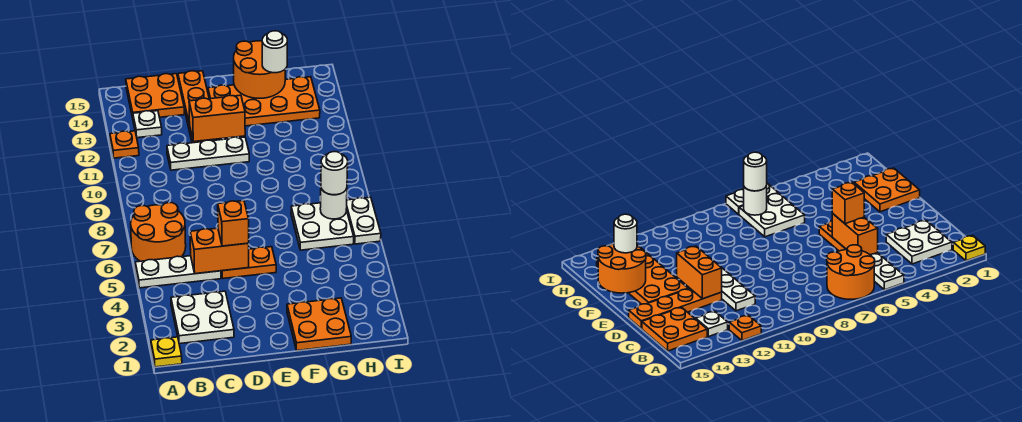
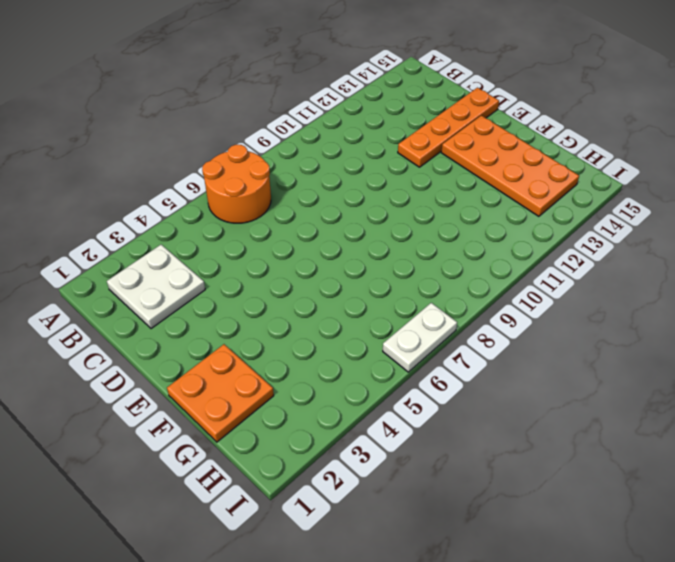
none -> yellow 1x1 plate [151,337,182,367]
none -> white 1x3 plate [135,256,221,288]
none -> orange 1x1 plate [110,131,139,158]

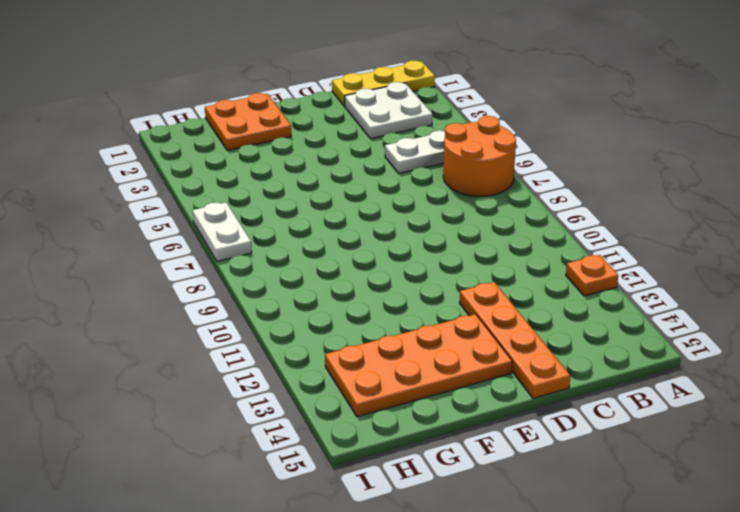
yellow 1x3 plate [332,61,435,106] -> yellow 1x1 plate [151,337,182,367]
none -> white 1x1 plate [133,111,162,138]
none -> orange 2x2 plate [126,74,184,118]
none -> white 1x3 plate [167,137,249,170]

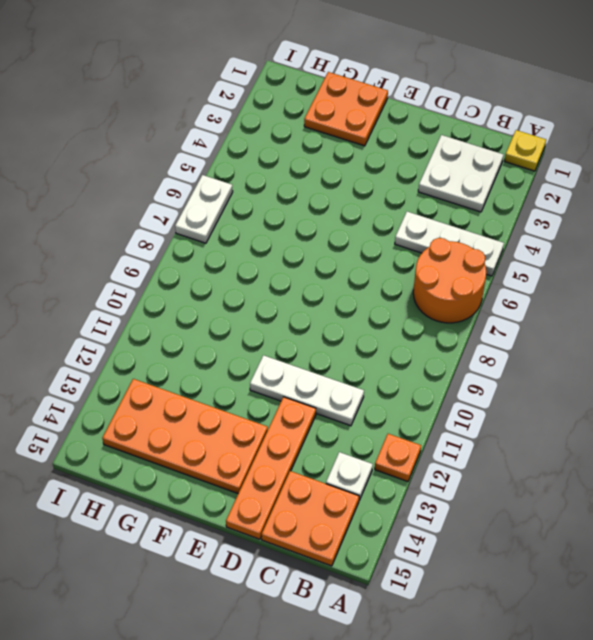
none -> orange 1x2 plate [221,247,276,278]
none -> white 2x2 plate [291,203,354,250]
none -> orange 1x2 brick [190,228,249,274]

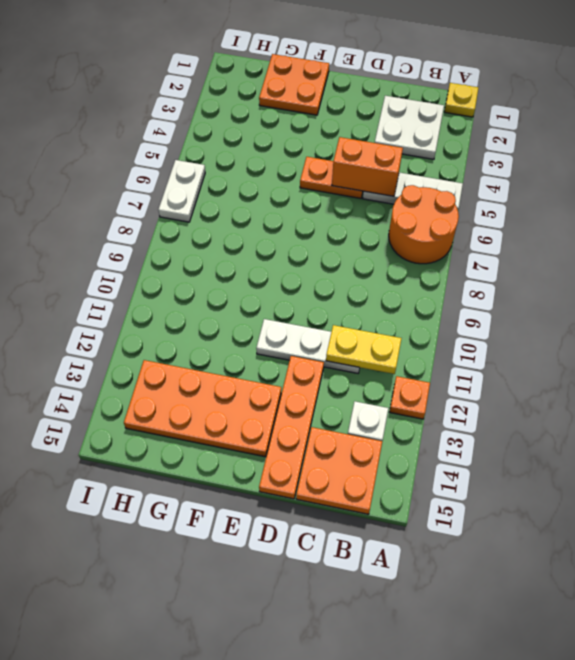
yellow 1x2 plate [326,325,402,374] -> none
none -> white 2x2 plate [291,203,354,250]
none -> orange 1x2 brick [189,95,245,142]
none -> orange 2x2 round brick [234,41,285,98]

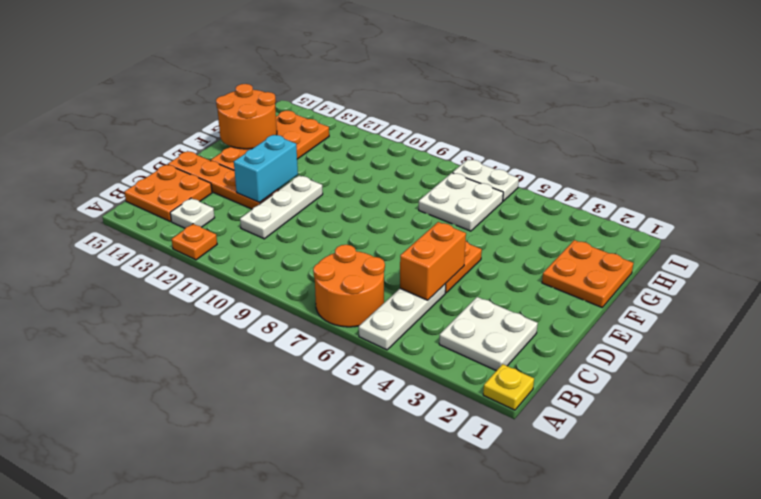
cyan 1x2 brick [234,135,298,202] -> orange 1x2 brick [189,95,245,142]
none -> white 1x1 round brick [320,188,347,219]
none -> orange 1x1 brick [218,201,249,246]
none -> white 1x1 round brick [262,31,287,73]

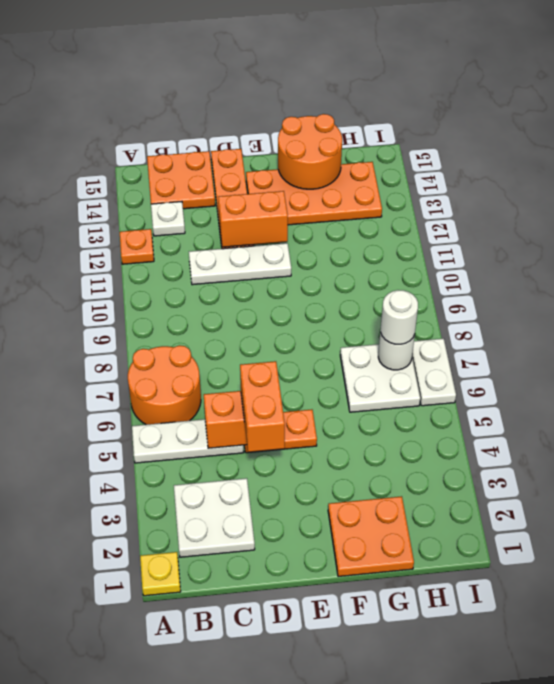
orange 1x2 brick [240,361,285,452] -> orange 1x1 brick [218,201,249,246]
none -> white 1x1 round brick [262,31,287,73]

